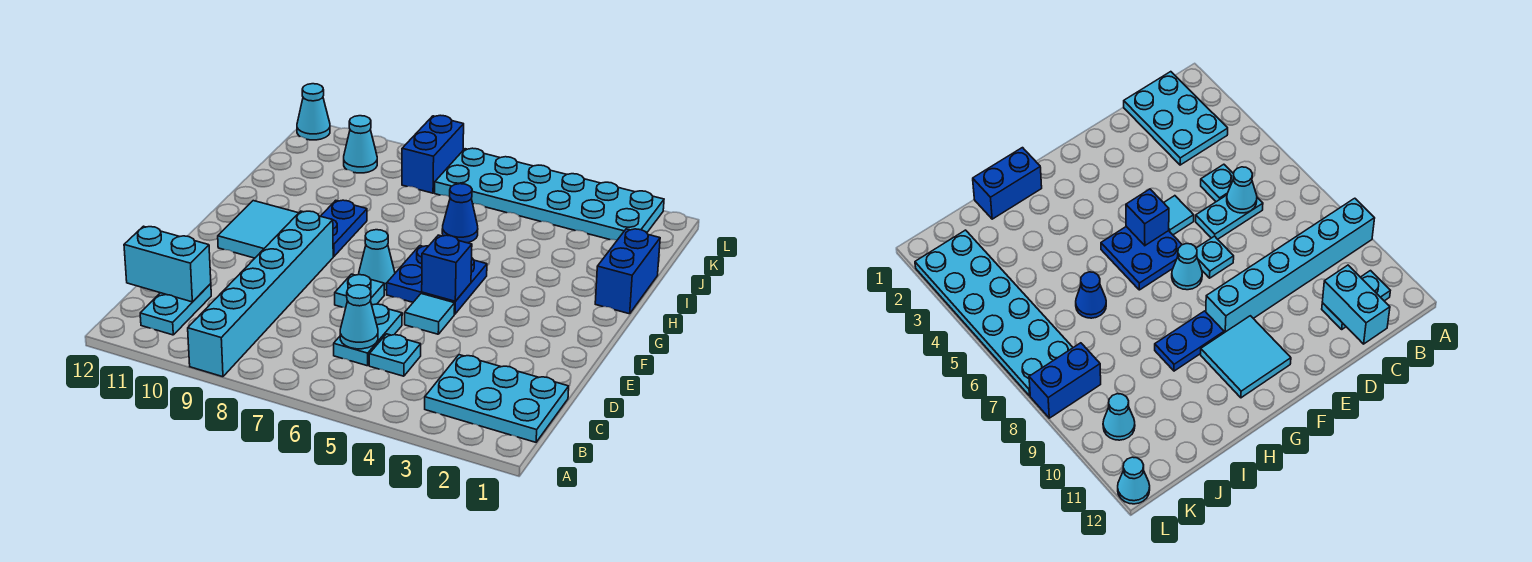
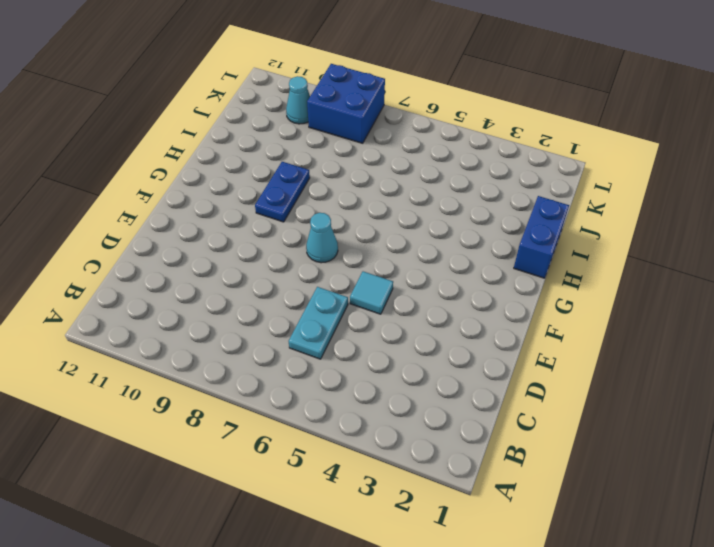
blue 2x2 brick [307,64,385,143] -> blue 1x2 brick [402,115,464,193]
none -> cyan 1x6 brick [188,211,333,377]
none -> cyan 2x3 plate [425,355,569,442]
none -> cyan 1x2 plate [140,284,211,335]

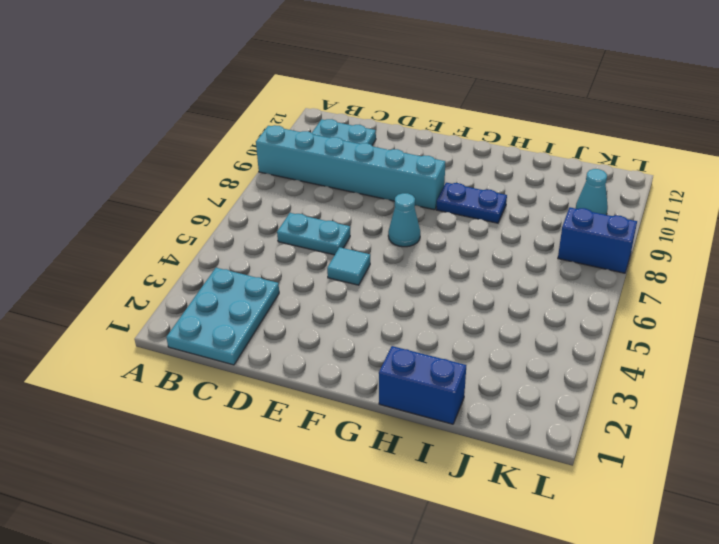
none -> cyan 1x1 plate [369,334,421,376]
none -> cyan 1x1 plate [335,274,384,308]
none -> blue 2x2 plate [387,246,487,314]

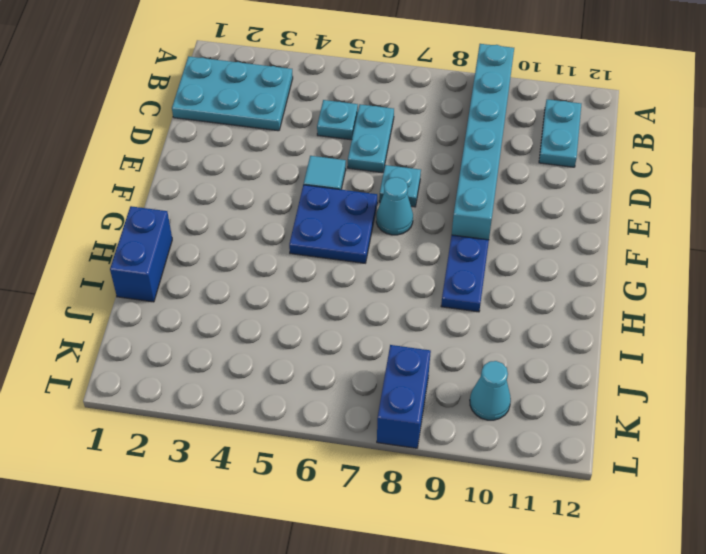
none -> cyan 2x2 tile [218,201,298,258]
none -> blue 1x1 cone [442,184,478,243]
none -> cyan 2x6 plate [435,148,664,240]

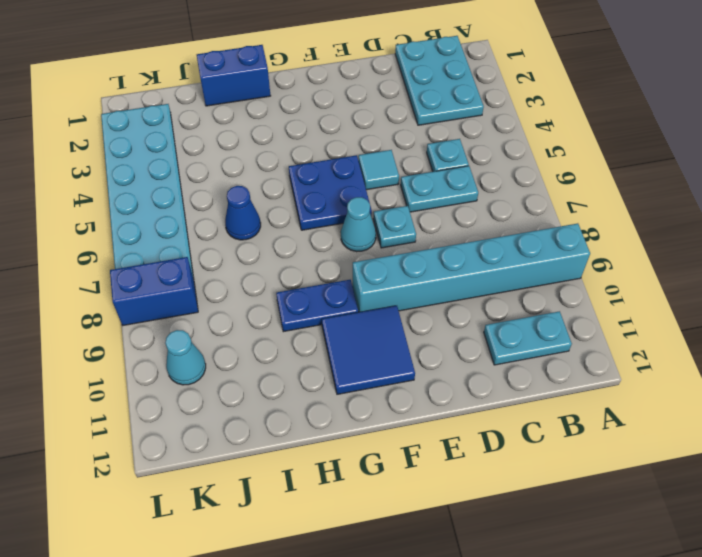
blue 2x2 tile [322,306,415,394] -> cyan 2x2 tile [218,201,298,258]
none -> cyan 1x1 cone [297,84,330,140]
none -> cyan 1x1 cone [340,285,378,349]
none -> cyan 1x2 brick [124,226,211,302]

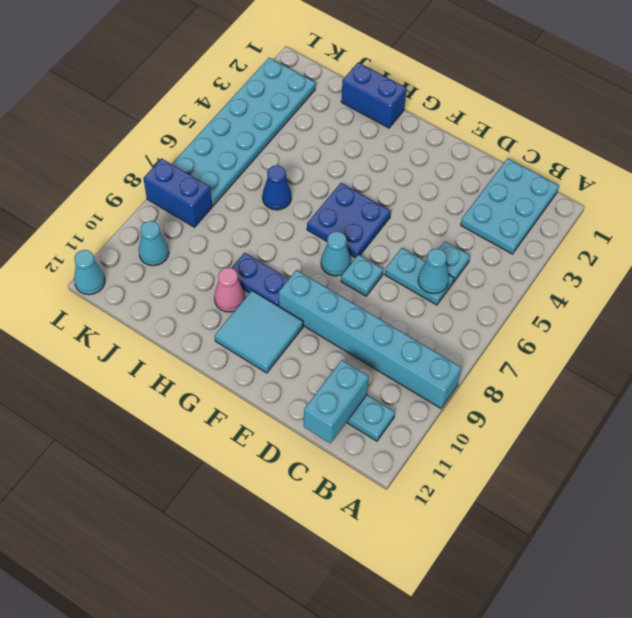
pink 1x1 cone [214,267,245,312] -> none
none -> cyan 1x1 tile [405,294,455,334]
none -> blue 1x1 brick [422,235,472,301]

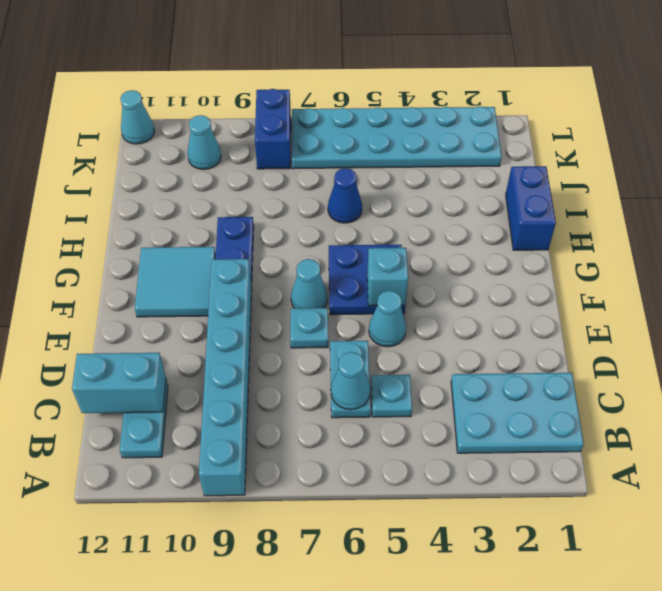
cyan 1x1 cone [369,291,406,347] -> cyan 1x1 tile [405,294,455,334]
cyan 1x1 brick [367,248,408,306] -> blue 1x1 brick [422,235,472,301]

